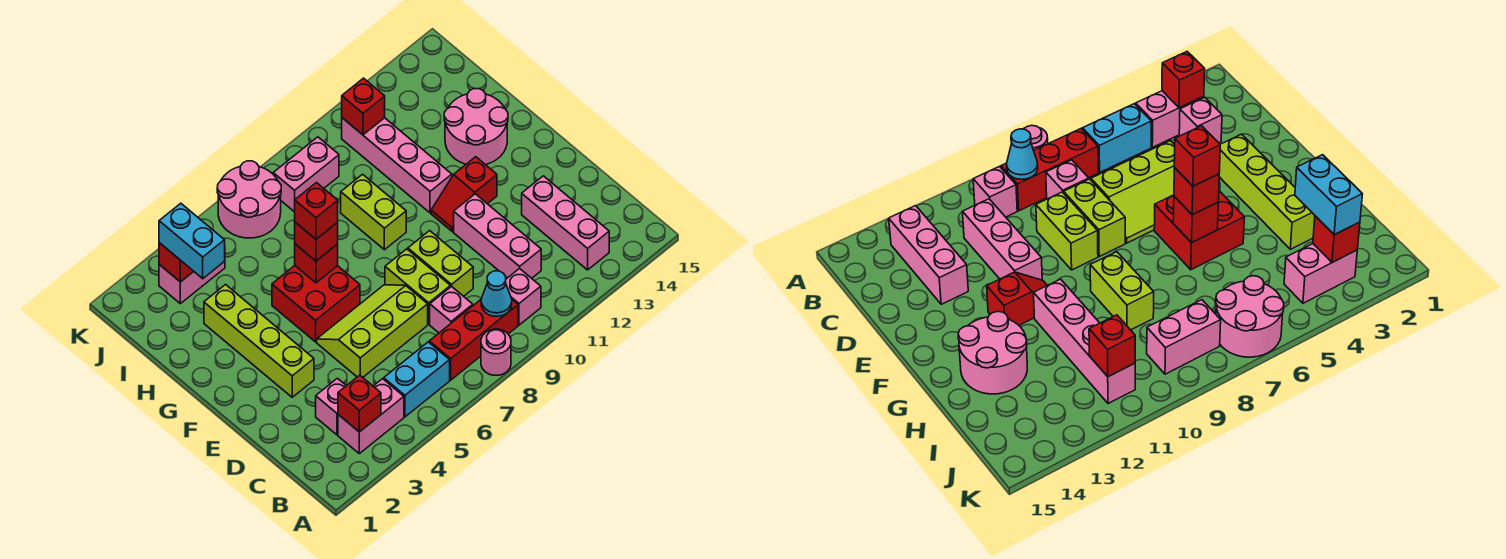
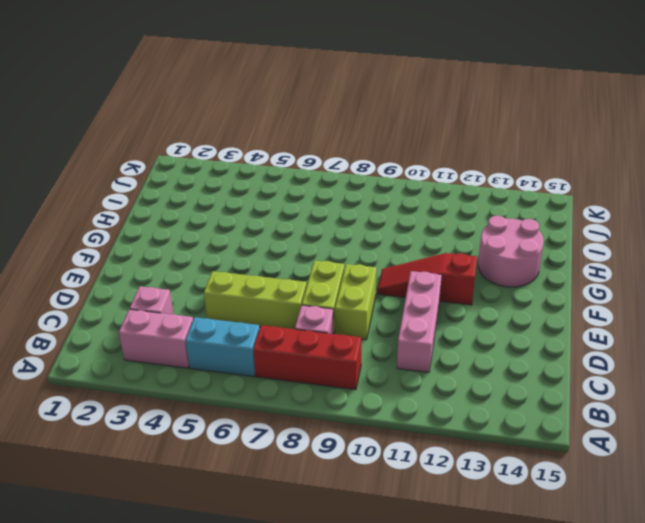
red 1x3 slope [378,253,477,305] -> red 1x2 slope [431,157,497,232]
none -> pink 1x1 round brick [481,329,511,375]
none -> pink 1x1 brick [506,268,541,325]
none -> pink 1x3 brick [522,176,609,270]

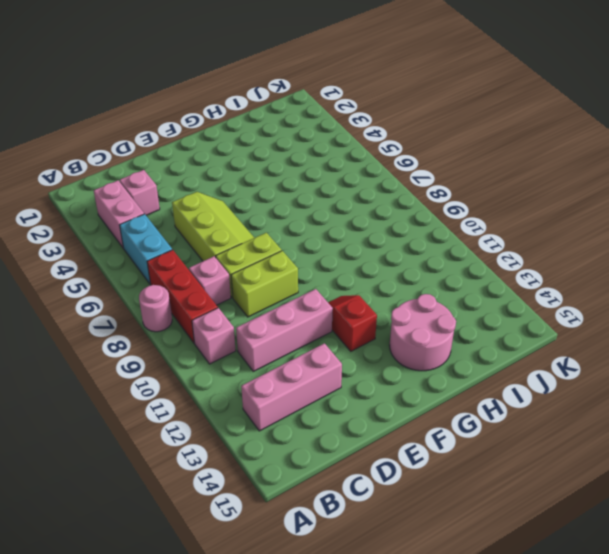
none -> lime 1x4 brick [204,285,314,397]
none -> red 2x2 brick [272,266,360,342]
none -> lime 1x2 brick [341,174,406,250]

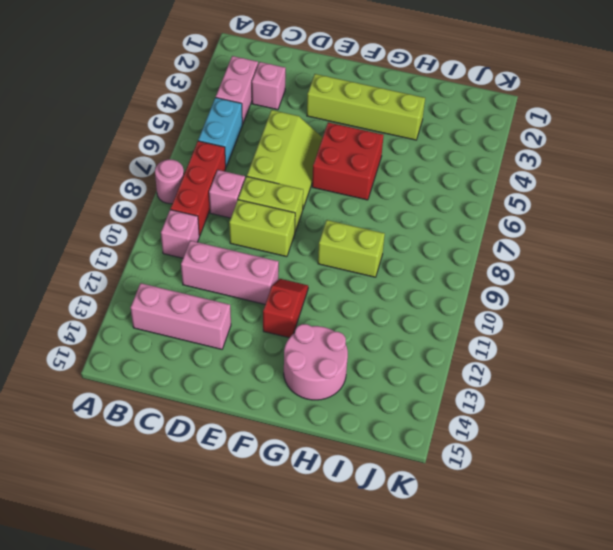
none -> pink 1x4 brick [342,118,452,213]
none -> pink 1x2 brick [159,261,225,304]
none -> pink 2x2 round brick [217,161,281,238]

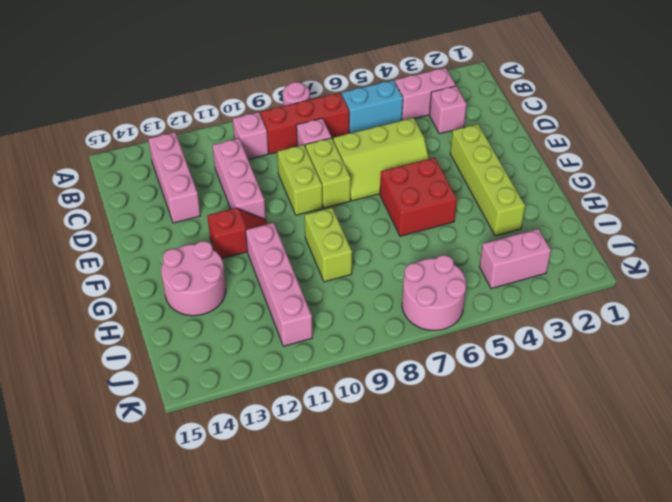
none -> pink 1x2 brick [273,137,339,212]
none -> red 1x1 brick [338,375,381,432]
none -> cyan 1x1 cone [481,271,512,316]

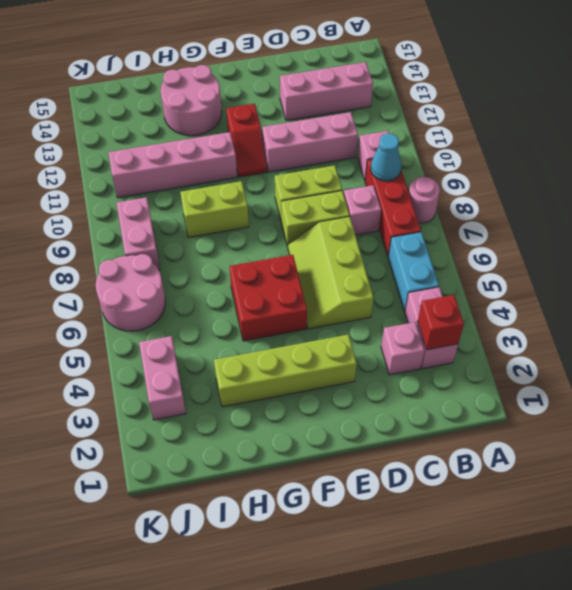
none -> red 1x1 brick [295,244,338,283]
none -> red 1x1 brick [159,243,193,282]
none -> red 1x1 brick [342,78,385,135]

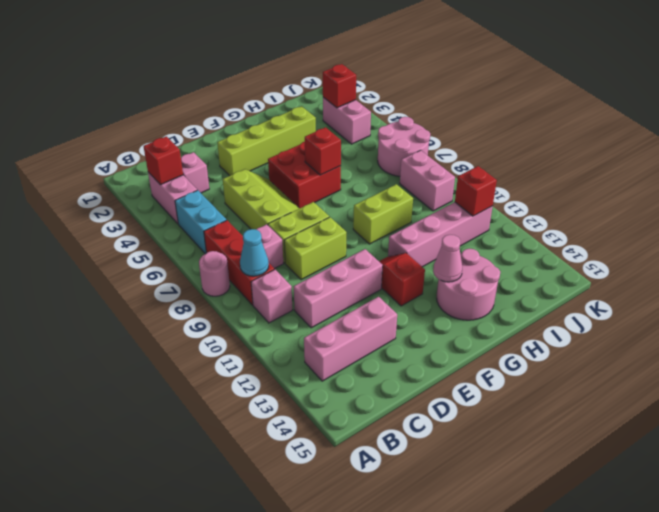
pink 1x1 cone [433,235,462,282] -> none
none -> red 1x1 brick [295,222,338,261]
none -> cyan 1x2 brick [159,203,225,279]
none -> red 1x1 brick [295,183,338,239]

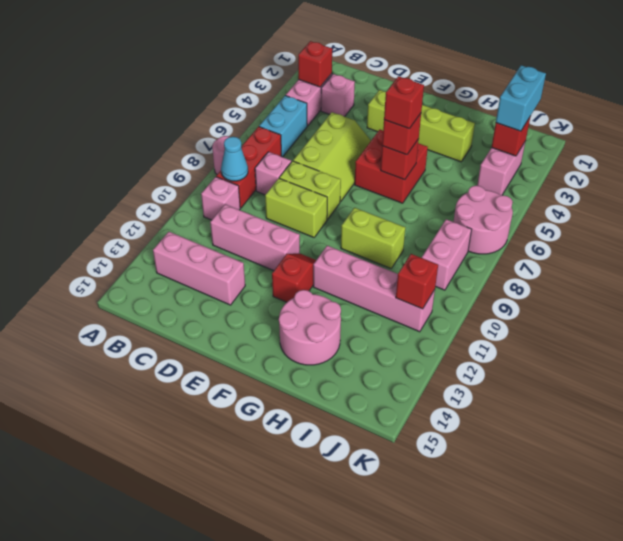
cyan 1x2 brick [496,65,546,131] -> cyan 1x2 brick turned to [159,203,225,279]

